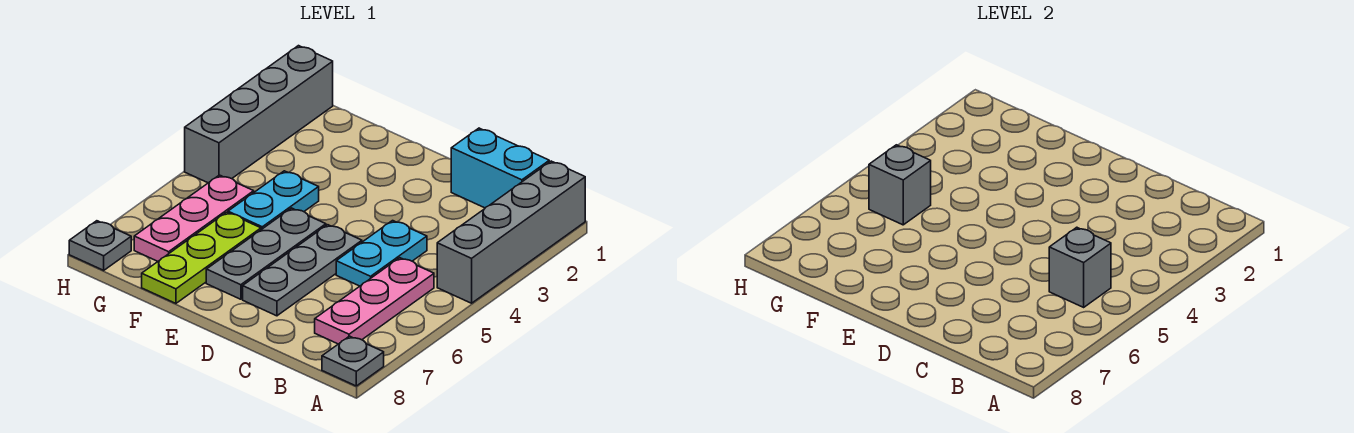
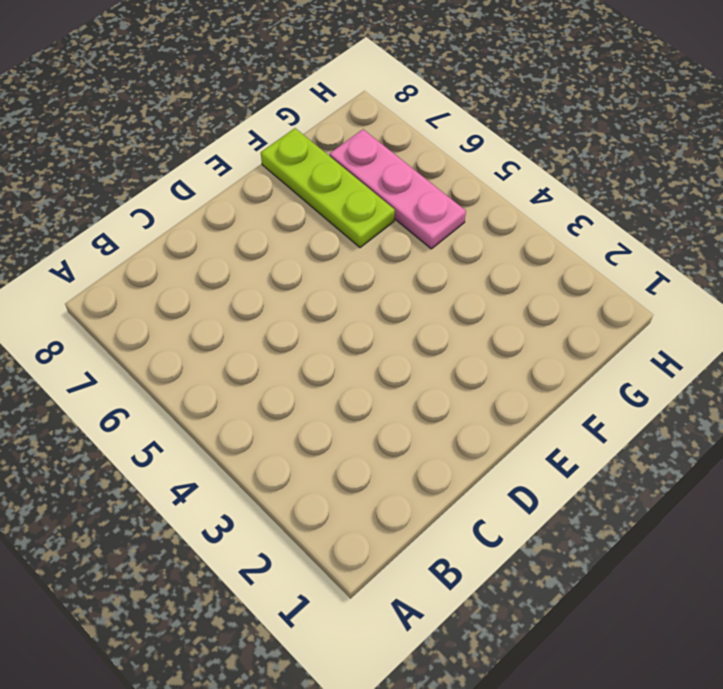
none -> grey 1x4 brick [437,161,585,303]
none -> grey 1x1 plate [322,336,384,386]
none -> cyan 1x2 brick [451,128,549,208]

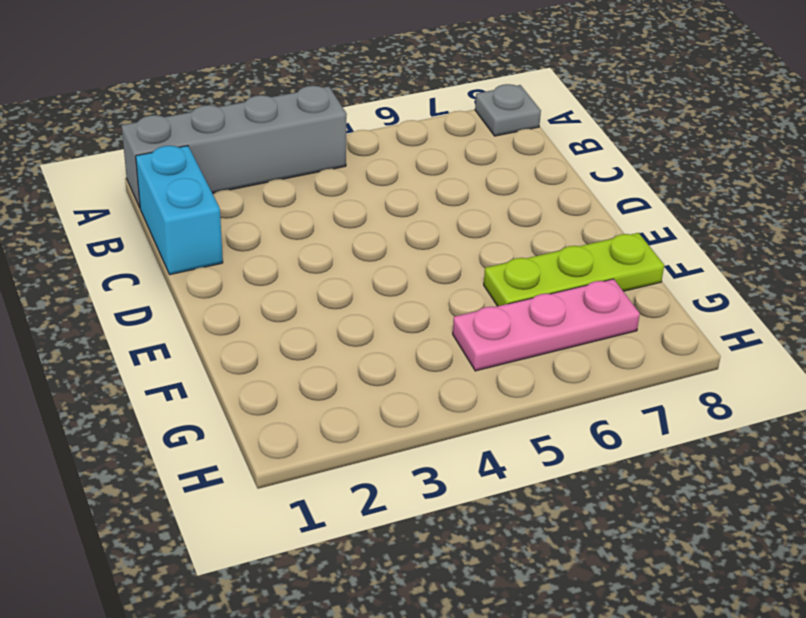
none -> pink 1x3 plate [315,258,434,344]
none -> cyan 1x2 plate [336,221,427,286]
none -> grey 1x3 plate [243,225,362,316]

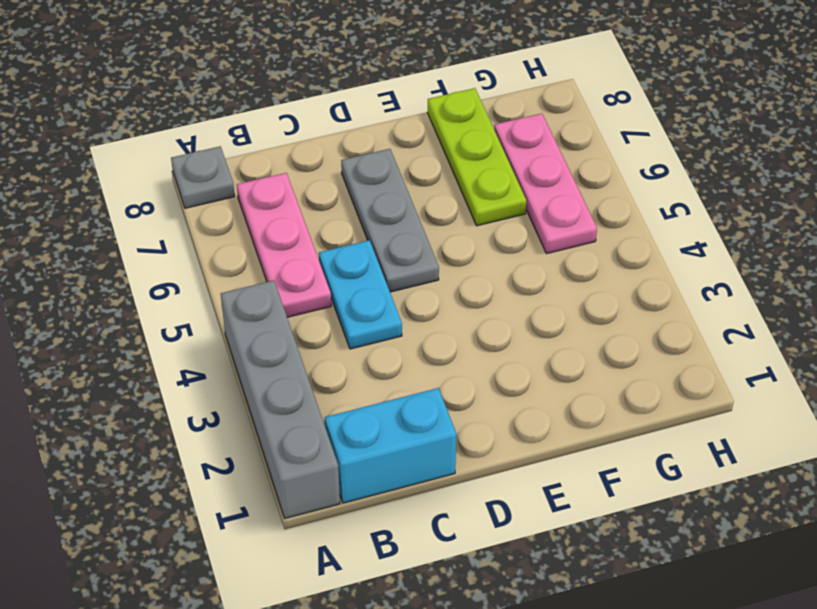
none -> grey 1x3 plate [206,208,326,299]
none -> cyan 1x2 plate [228,171,319,230]
none -> grey 1x4 brick [185,46,333,183]

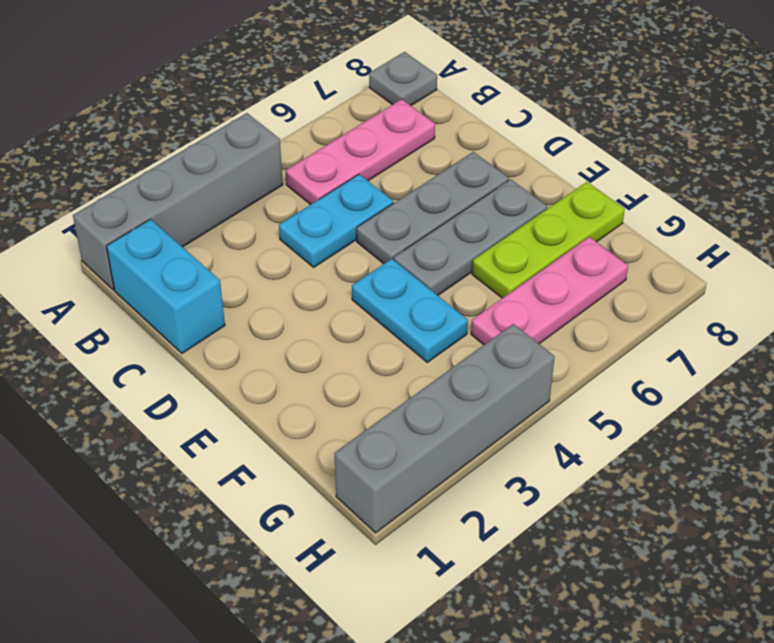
cyan 1x2 plate [352,259,468,362] -> cyan 1x2 plate turned to [228,171,319,230]
none -> grey 1x1 plate [69,221,131,270]
none -> grey 1x1 brick [1049,227,1111,307]
none -> grey 1x1 brick [869,145,931,225]

